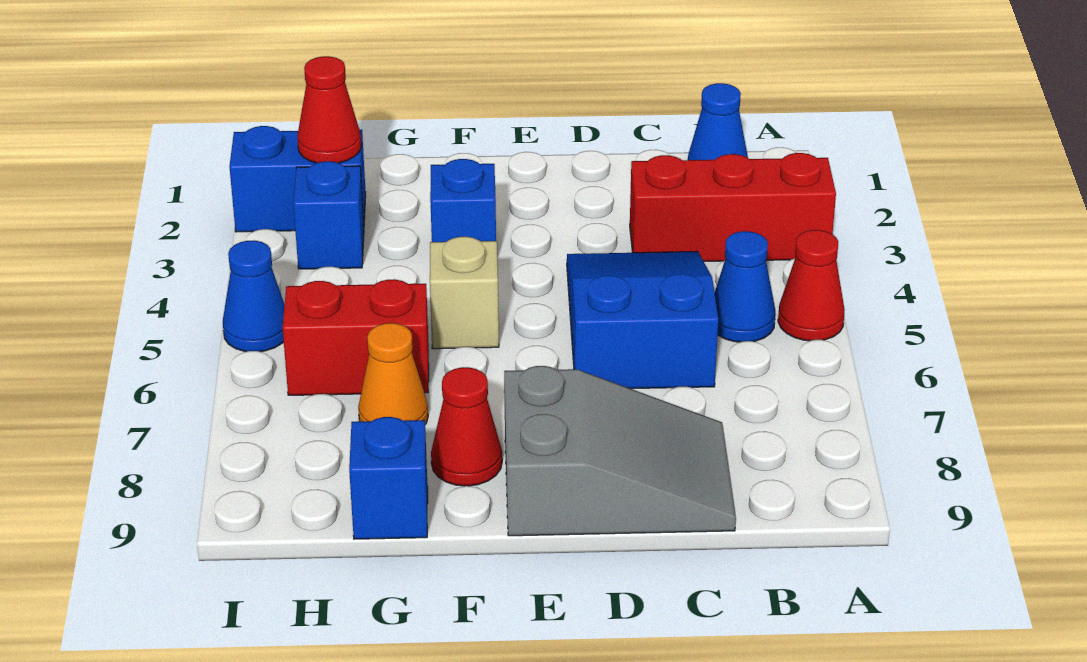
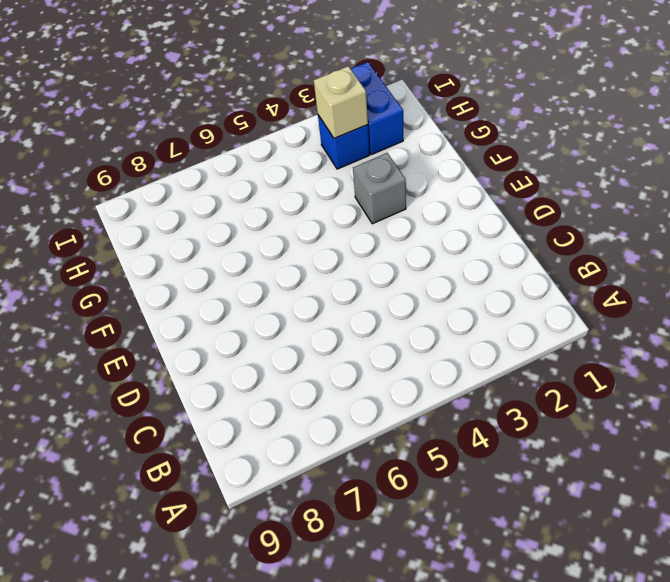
grey 1x1 brick [353,153,406,224] -> blue 1x1 brick [430,159,496,242]
tan 1x1 brick [314,66,368,138] -> tan 1x1 brick moved to [430,237,499,349]
none -> red 1x3 brick [630,153,836,261]
none -> red 1x1 cone [778,230,845,341]
none -> blue 1x1 cone [688,83,748,160]

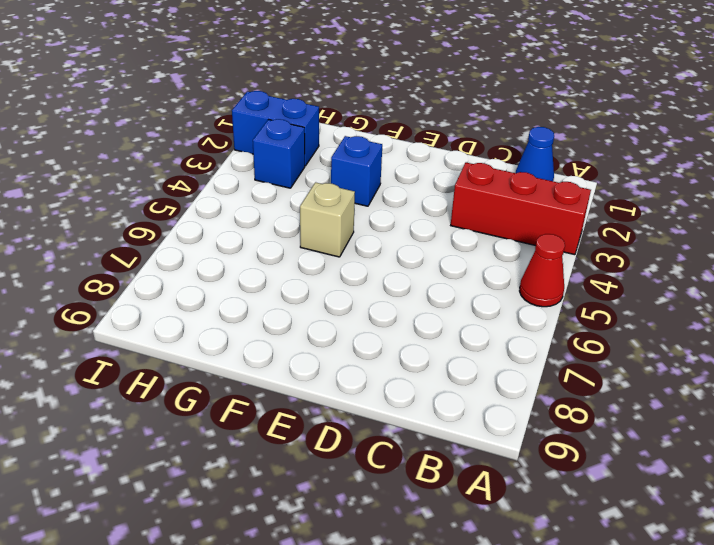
none -> blue 1x1 cone [715,231,775,342]
none -> blue 2x3 slope [567,252,718,389]
none -> grey 2x3 slope [504,366,736,536]

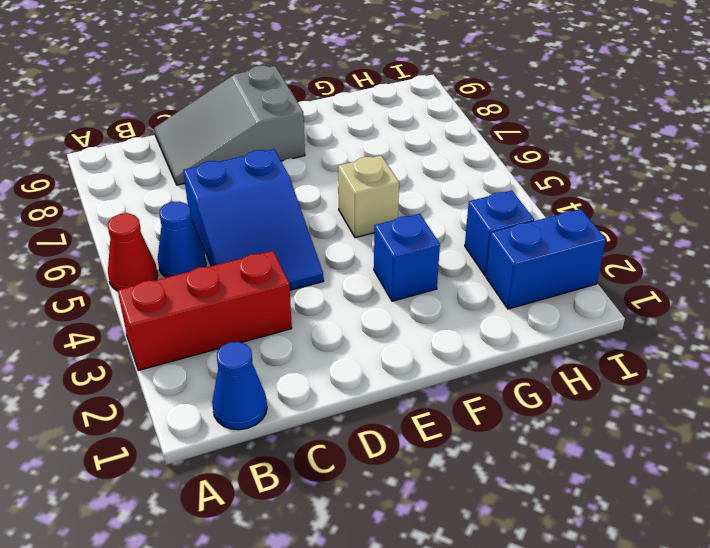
none -> red 1x1 cone [431,367,502,486]
none -> red 1x2 brick [283,279,429,395]
none -> orange 1x1 cone [358,323,428,425]

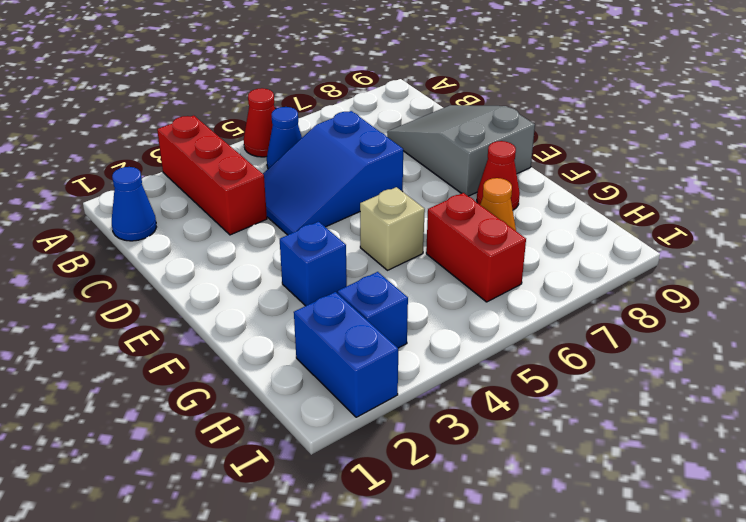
none -> blue 1x1 brick [349,417,428,539]
none -> blue 1x1 cone [223,240,285,352]
none -> red 1x1 cone [297,56,361,163]

